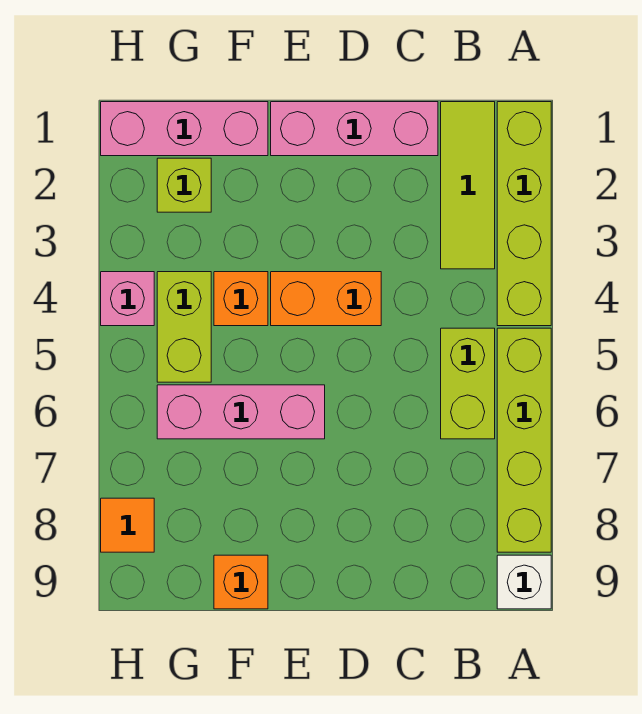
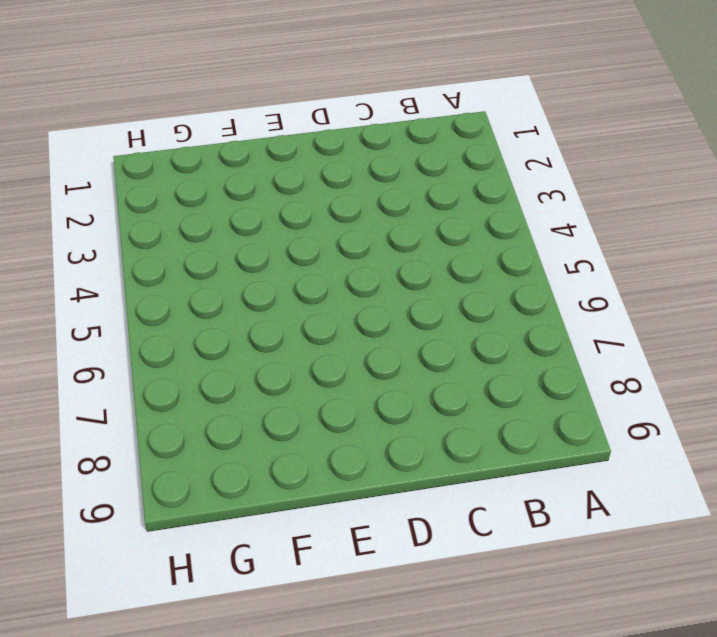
none -> lime 1x4 brick [497,102,551,326]
none -> lime 1x4 brick [497,328,551,552]
none -> white 1x1 brick [497,555,551,609]

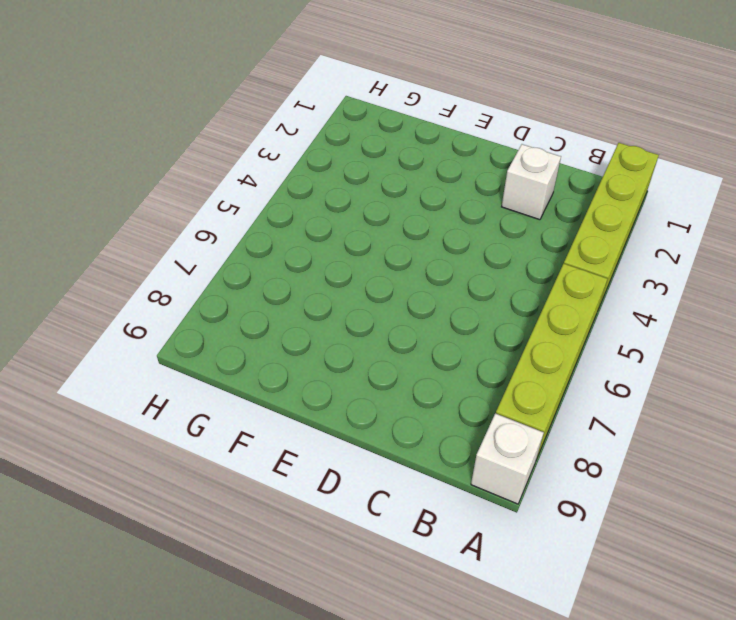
white 1x1 brick [502,144,561,220] -> none
none -> lime 1x3 tile [441,102,495,269]
none -> lime 1x2 brick [441,328,495,439]
none -> pink 1x3 brick [271,102,438,156]

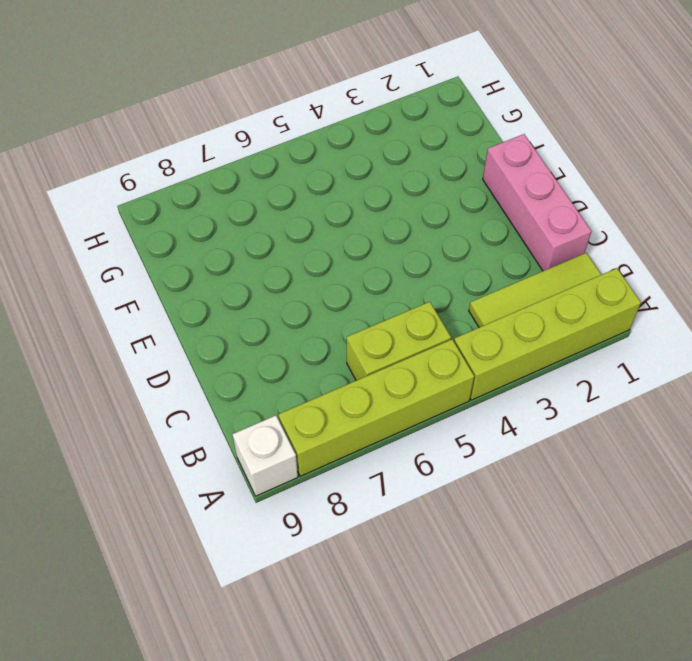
none -> orange 1x2 brick [271,272,381,326]
none -> pink 1x3 brick [157,385,325,439]
none -> pink 1x3 brick [101,102,268,156]

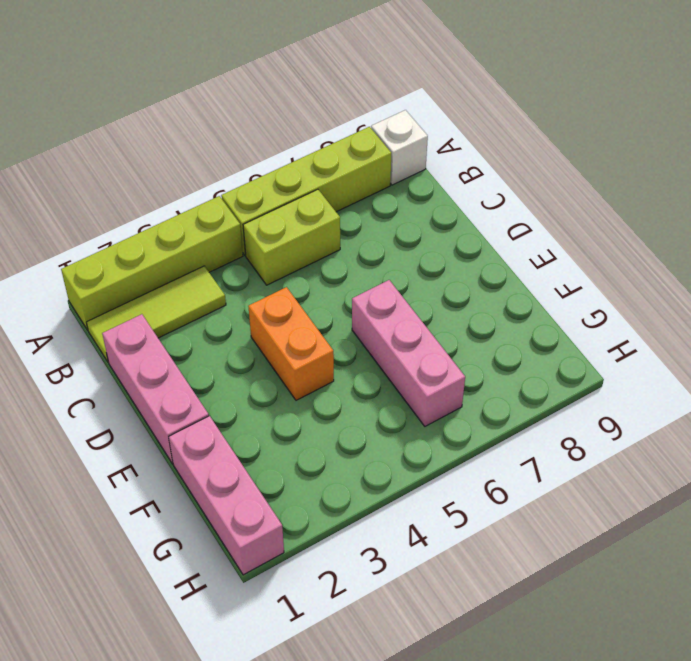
none -> orange 1x1 brick [214,272,268,326]
none -> orange 1x1 brick [214,555,268,609]
none -> lime 1x1 brick [157,158,211,212]

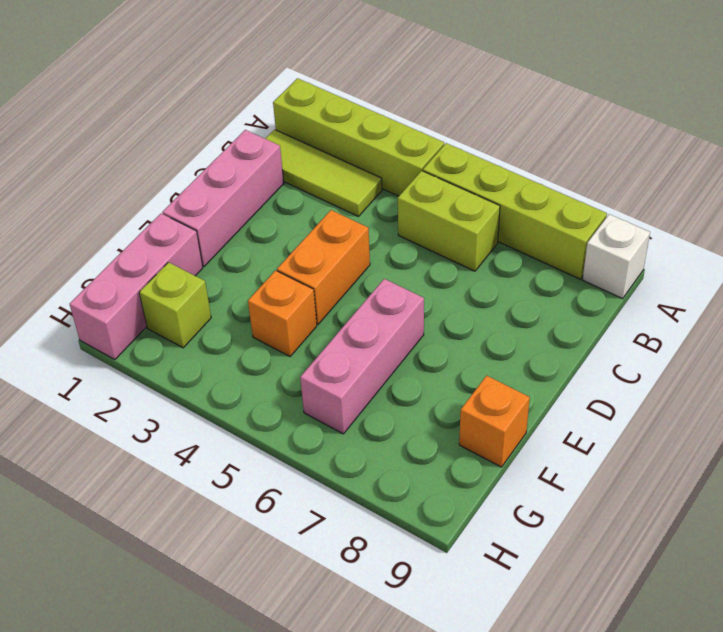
none -> lime 1x2 brick [157,272,211,382]
none -> pink 1x1 brick [101,272,154,326]
none -> orange 1x1 tile [101,498,154,552]

